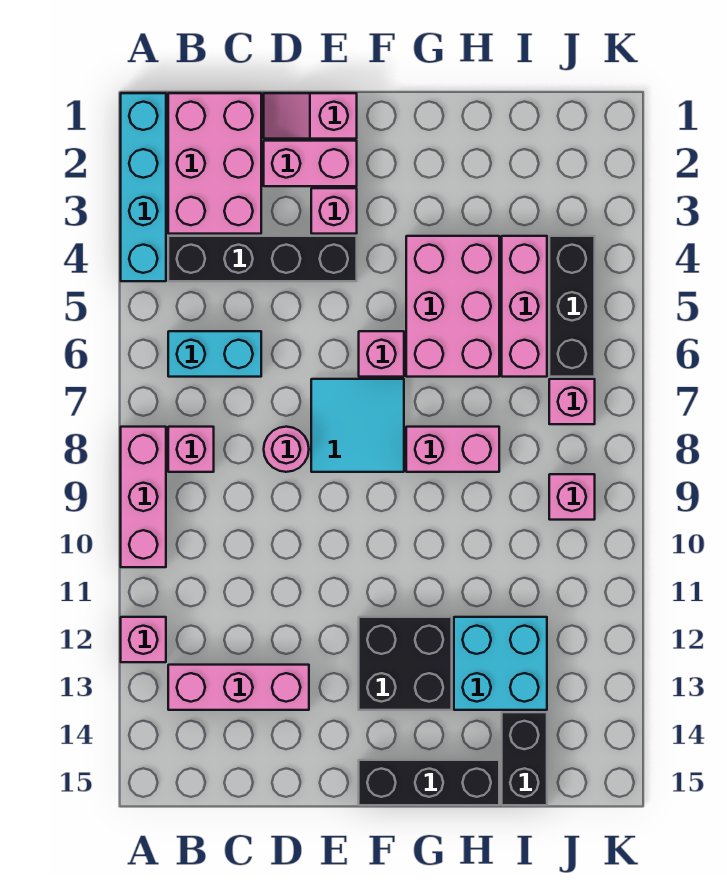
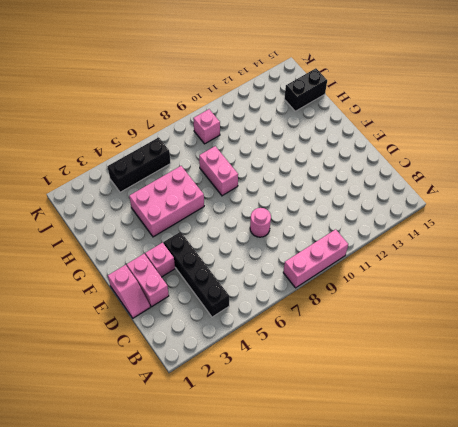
none -> cyan 1x4 brick [121,93,166,281]
none -> pink 1x1 brick [121,617,166,662]
none -> pink 2x3 brick [168,93,261,234]

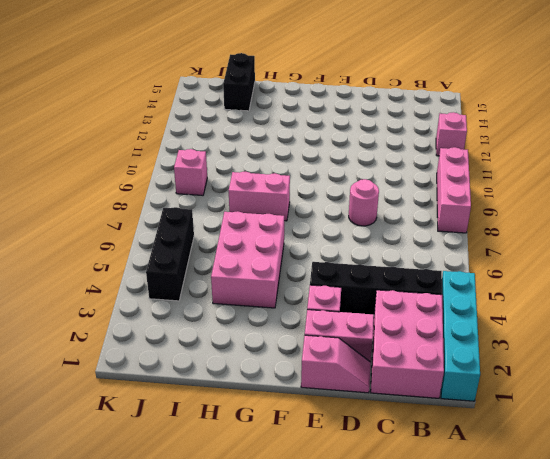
none -> cyan 1x2 brick [168,331,261,377]
none -> pink 1x1 brick [168,427,214,472]
none -> pink 1x3 brick [168,665,309,710]

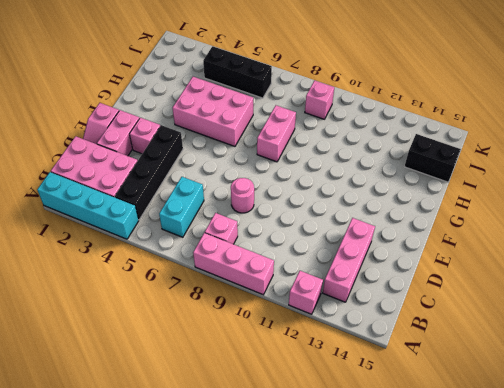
none -> cyan 2x2 tile [311,379,404,472]
none -> pink 1x1 brick [359,331,404,377]
none -> black 2x2 brick [359,617,452,710]

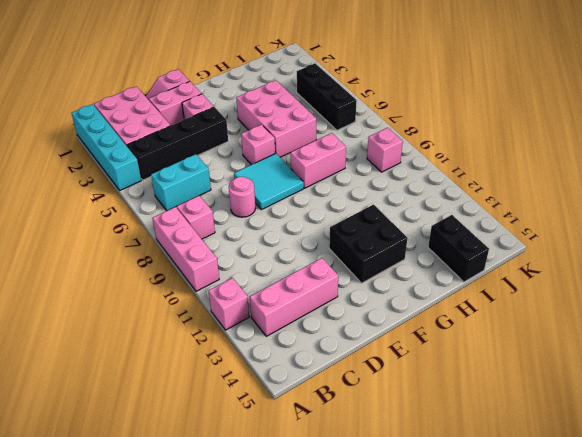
none -> black 1x3 brick [359,760,499,805]
none -> cyan 2x2 brick [454,617,547,710]
none -> pink 1x3 brick [502,236,547,377]

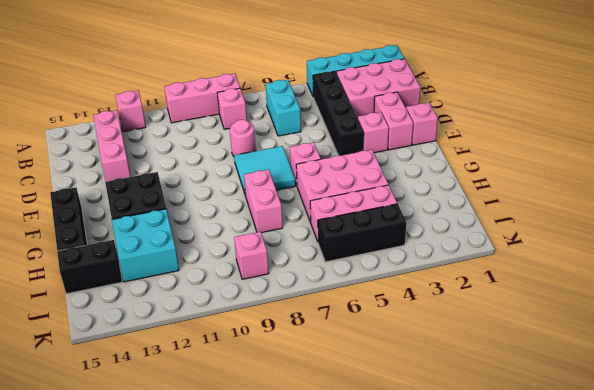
none -> pink 1x1 brick [549,379,595,424]

